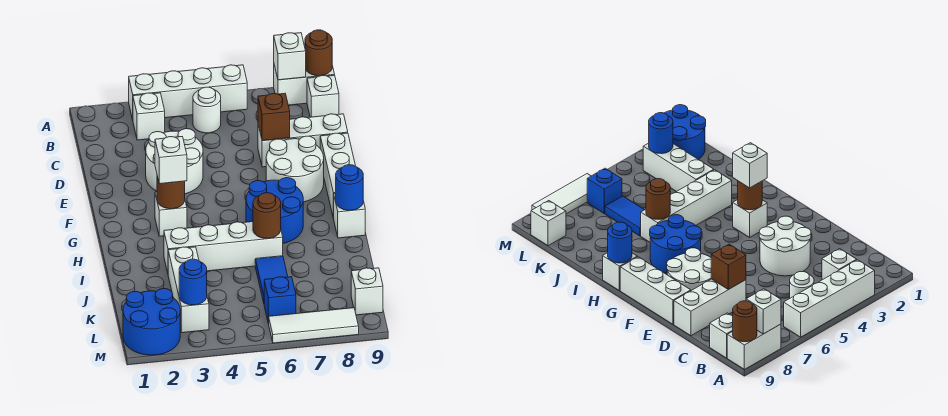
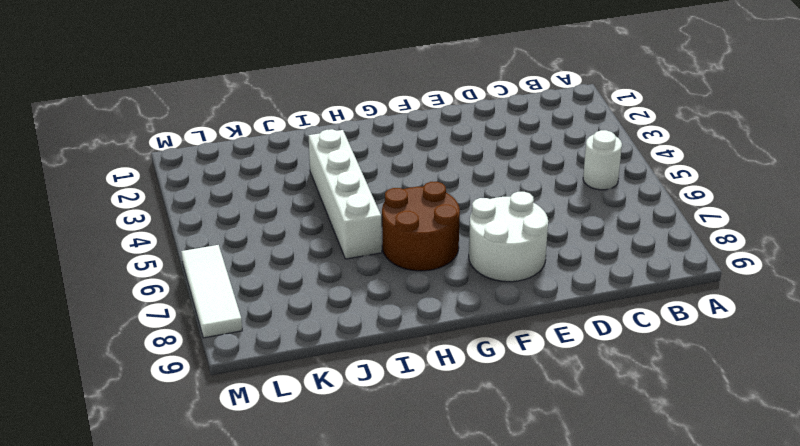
brown 2x2 round brick [382,182,460,271] -> blue 2x2 round brick [246,178,303,243]
none -> white 1x4 brick [129,65,247,120]
none -> white 1x2 brick [274,65,335,105]
none -> white 1x1 brick [133,93,165,140]

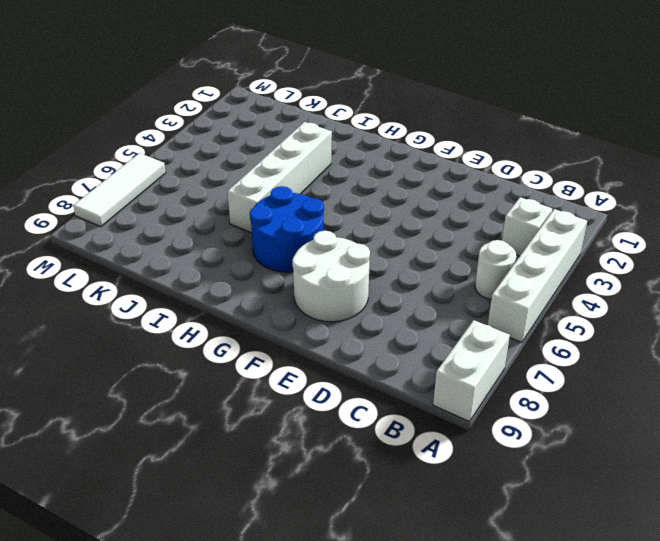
none -> white 1x1 brick [307,75,339,117]
none -> white 2x2 round brick [146,129,203,194]
none -> white 1x3 brick [258,114,348,167]

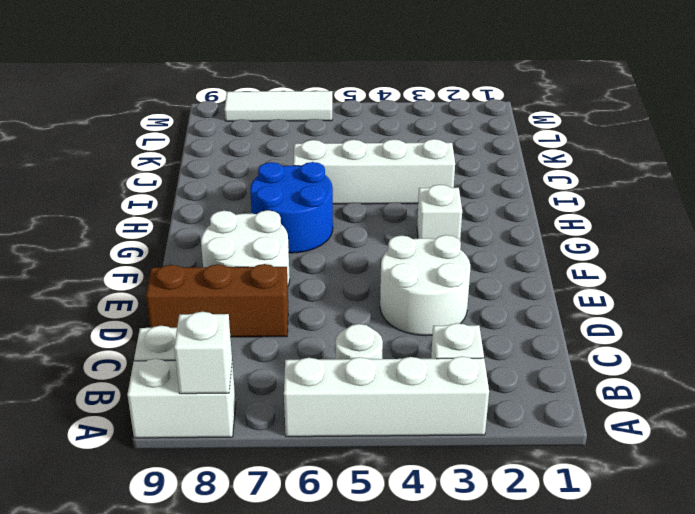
brown 1x3 brick [146,264,288,337] -> white 1x3 brick [258,114,348,167]
none -> white 1x3 brick [320,133,355,219]
none -> white 1x1 brick [334,194,365,238]
none -> white 1x3 brick [168,247,209,333]

